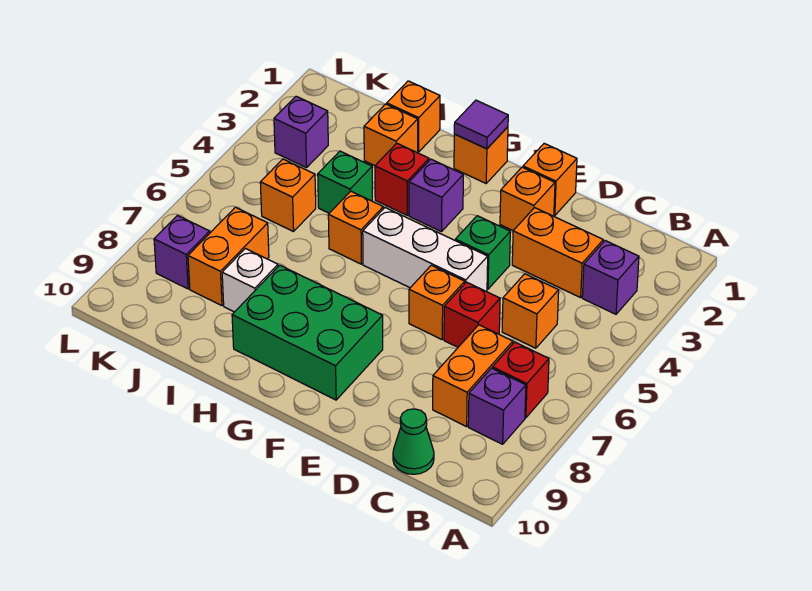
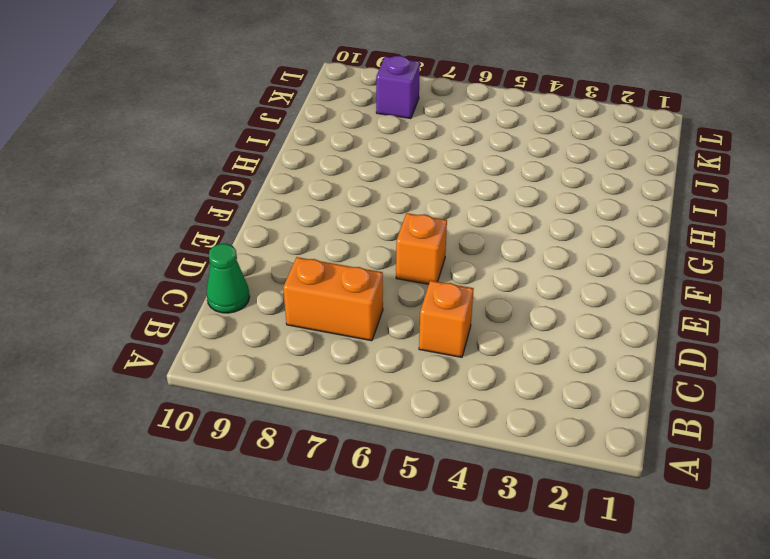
none -> purple 1x1 brick [582,241,639,314]
none -> red 1x1 brick [492,342,549,418]
none -> purple 1x1 brick [468,368,526,444]

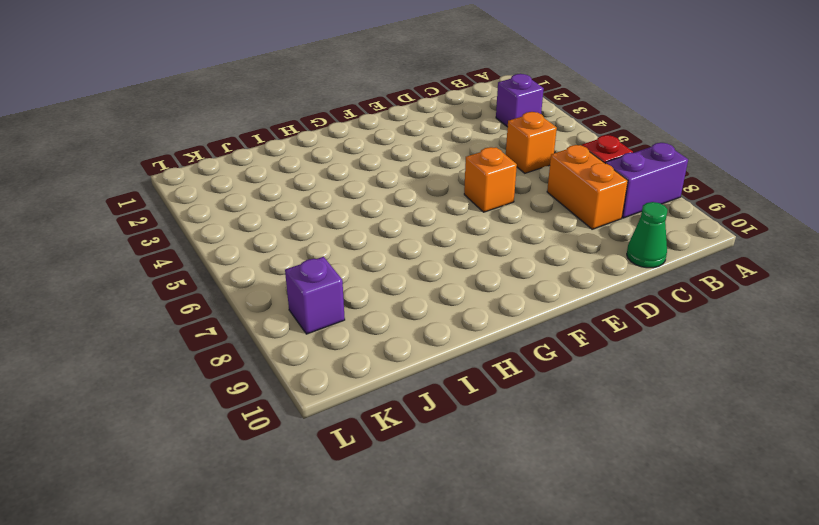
purple 1x2 brick [605,143,688,218] -> purple 1x1 brick [468,368,526,444]
none -> orange 1x2 brick [512,208,603,298]
none -> red 1x1 brick [444,282,500,347]
none -> orange 1x1 brick [523,143,577,216]

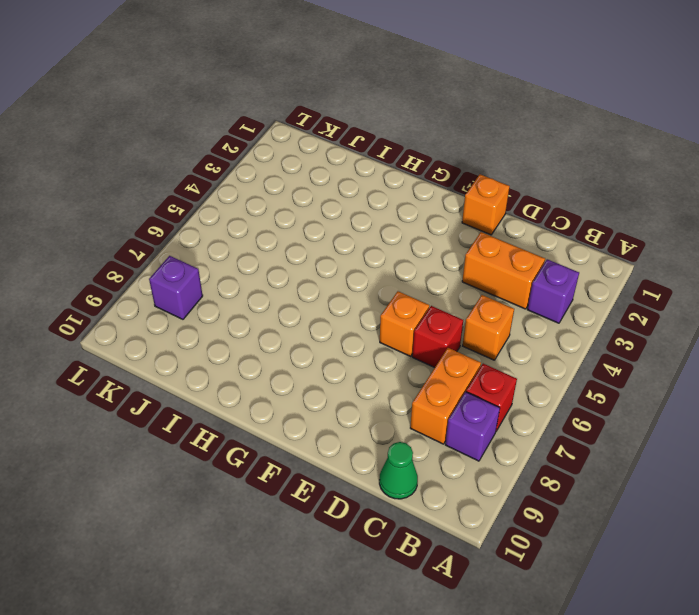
none -> orange 1x1 brick [500,167,555,231]
none -> green 1x1 brick [455,216,510,289]
none -> white 1x3 brick [363,208,488,291]

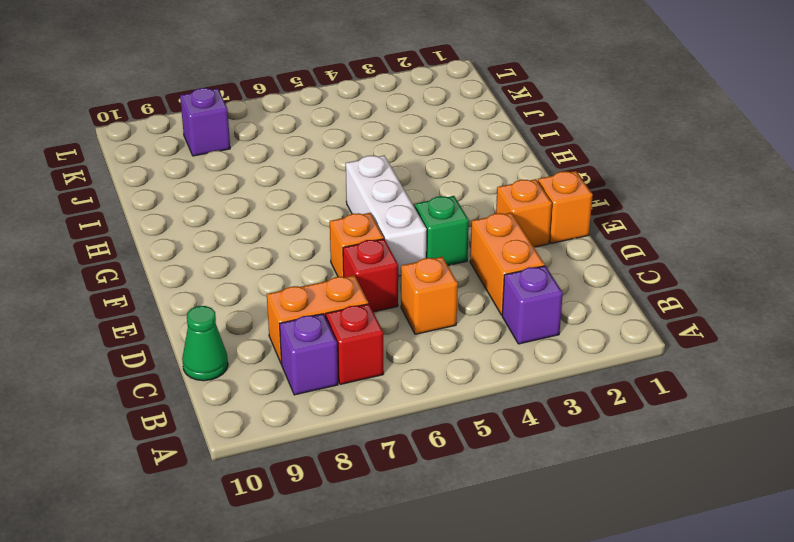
none -> green 2x3 brick [232,265,383,400]
none -> orange 1x1 brick [454,127,508,183]
none -> purple 1x1 brick [409,159,463,232]

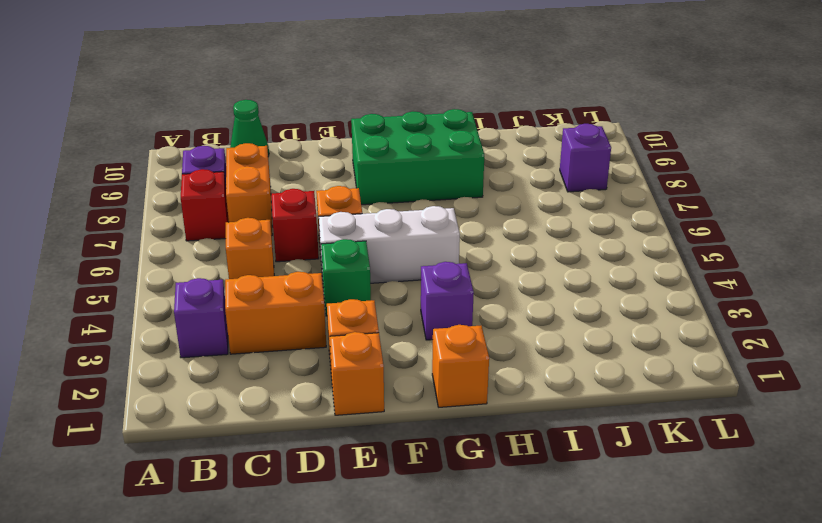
none -> red 1x1 brick [375,143,429,215]
none -> orange 1x1 brick [328,191,383,264]
none -> orange 1x1 brick [387,81,440,152]

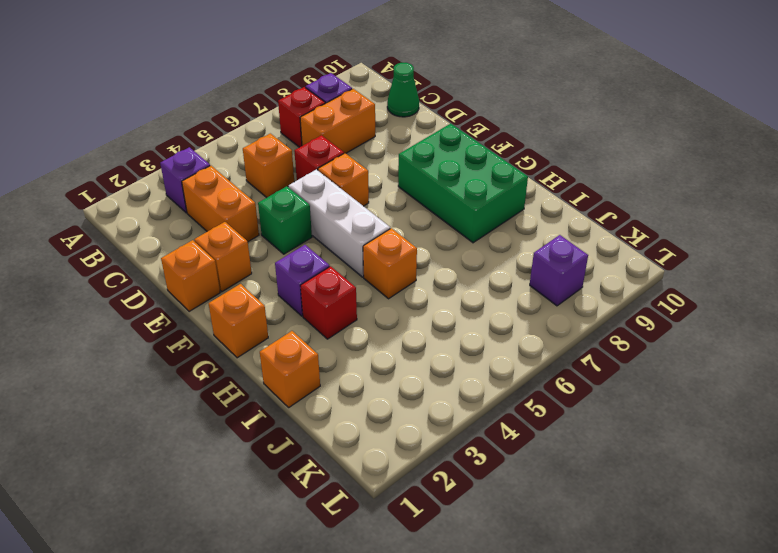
none -> orange 1x1 brick [364,104,418,166]
none -> green 1x1 brick [318,151,372,213]
none -> white 1x1 brick [222,249,278,312]

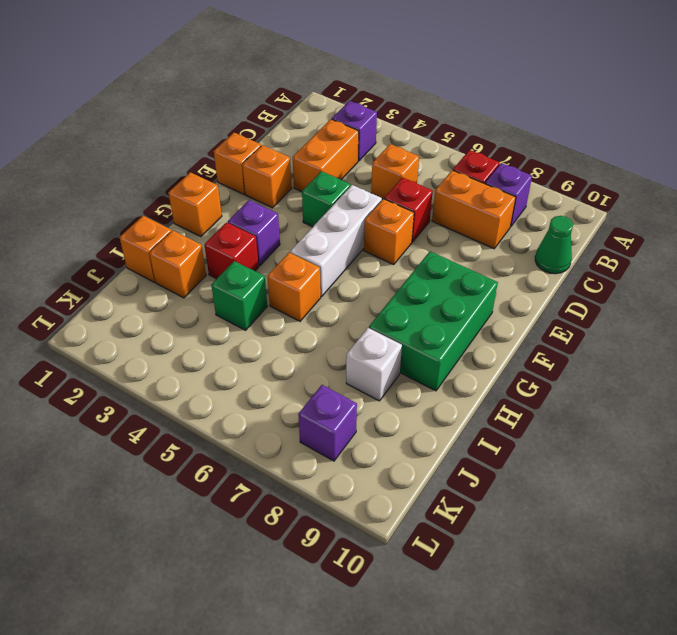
none -> orange 1x1 brick [260,159,316,232]
none -> orange 1x2 brick [188,207,269,306]
none -> purple 1x1 brick [274,96,328,168]

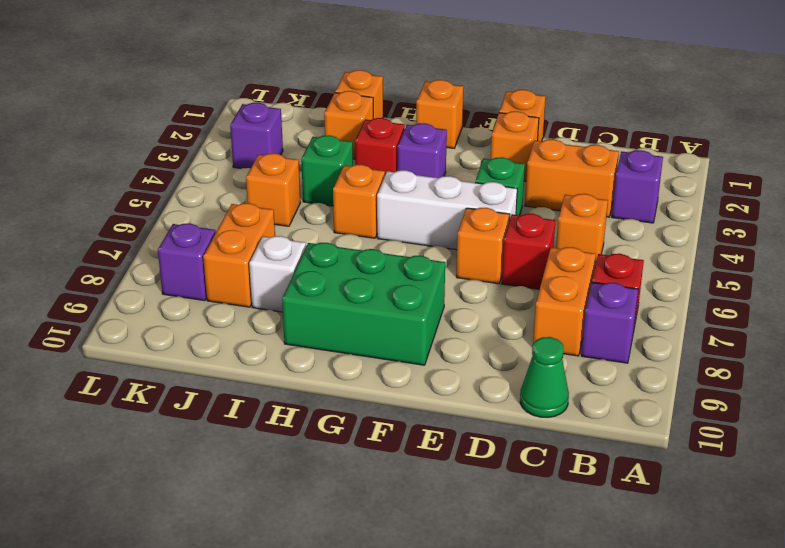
none -> purple 1x1 tile [454,100,508,149]

